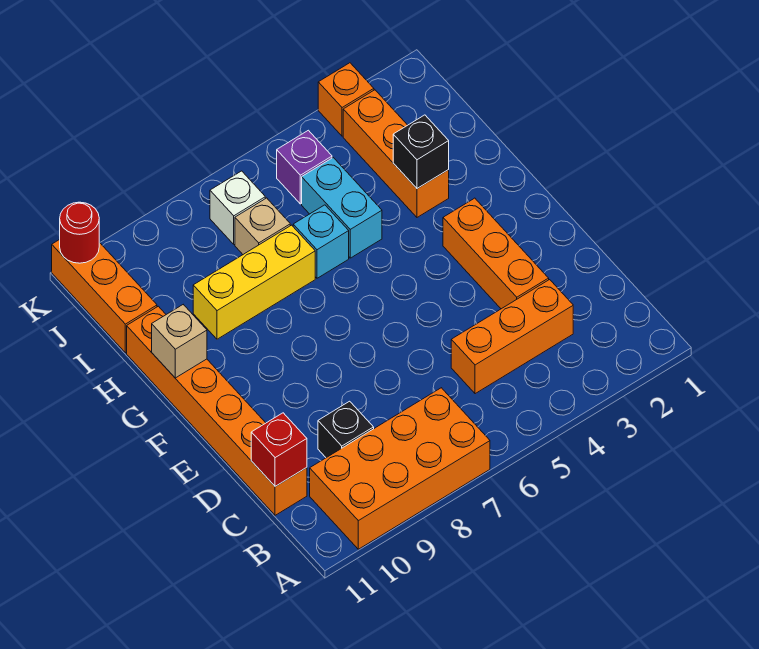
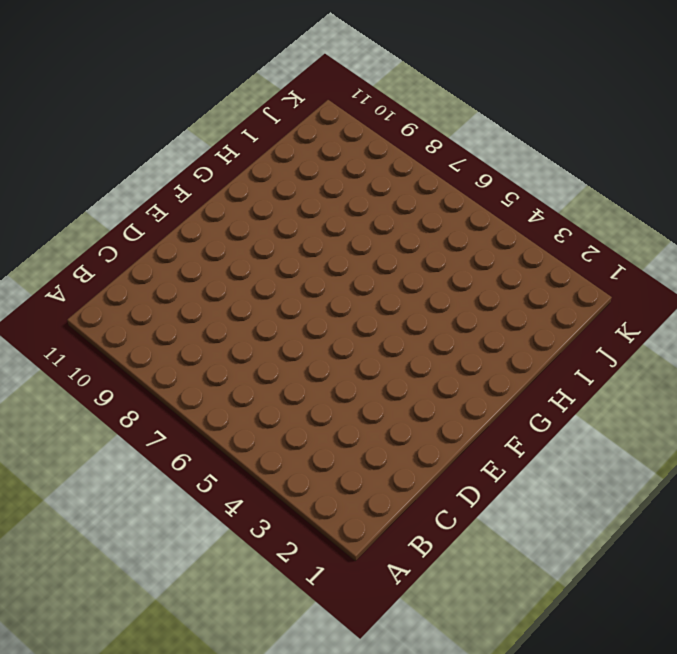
none -> orange 2x4 brick [310,388,490,549]
none -> orange 1x3 brick [451,280,573,394]
none -> black 1x1 brick [318,401,374,458]

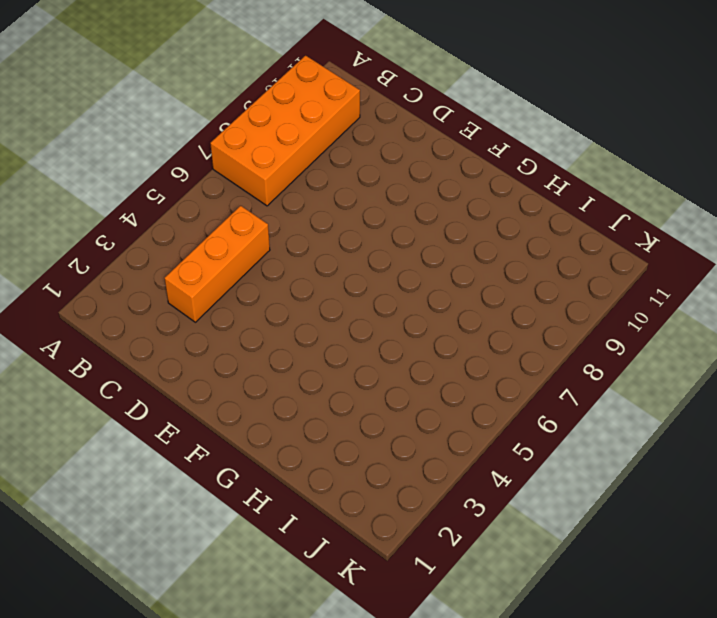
none -> black 1x1 brick [318,401,374,458]
none -> orange 1x6 brick [127,306,307,515]
none -> orange 1x3 brick [443,198,549,309]

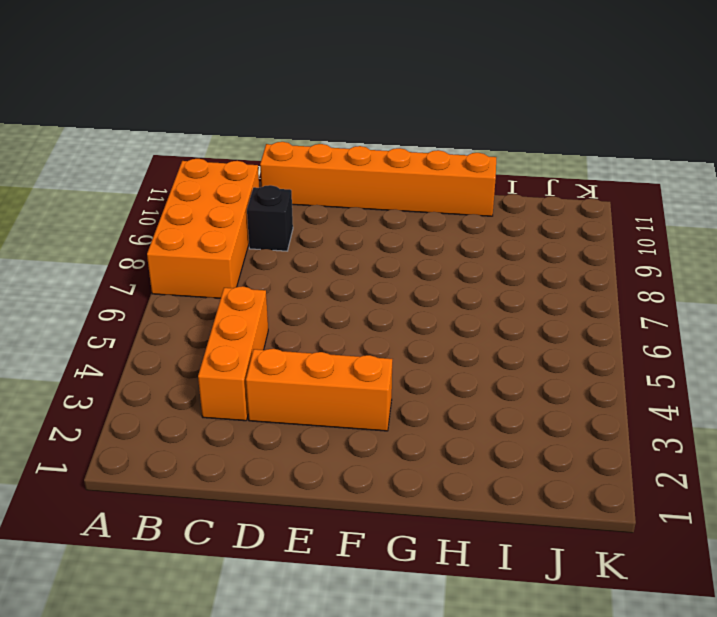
none -> orange 1x3 brick [343,90,449,217]
none -> cyan 1x2 brick [302,158,382,258]
none -> cyan 1x1 brick [293,205,349,278]

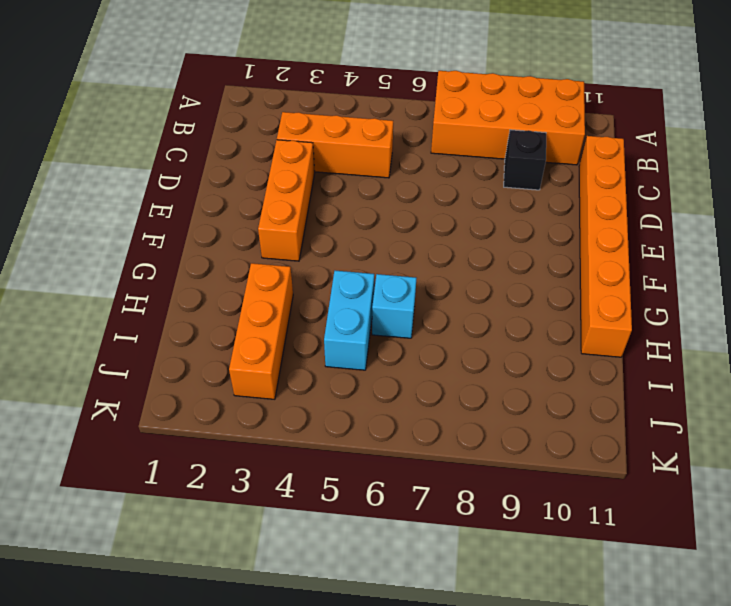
none -> yellow 1x3 brick [193,225,315,339]
none -> tan 1x1 brick [235,198,290,254]
none -> orange 1x3 brick [52,240,157,353]

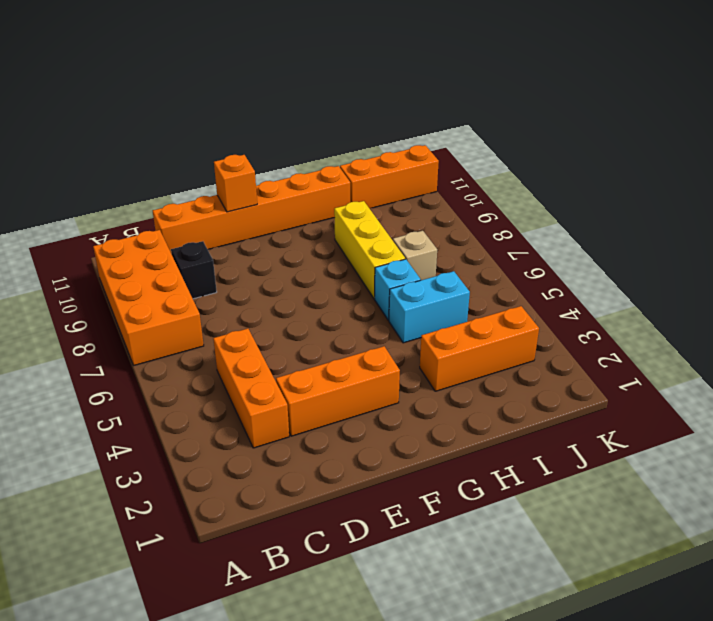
orange 1x1 brick [214,155,257,212] -> orange 1x1 brick moved to [318,63,374,136]
none -> purple 1x1 brick [277,130,332,204]
none -> white 1x1 brick [210,171,265,244]
none -> red 1x1 brick [251,413,307,486]

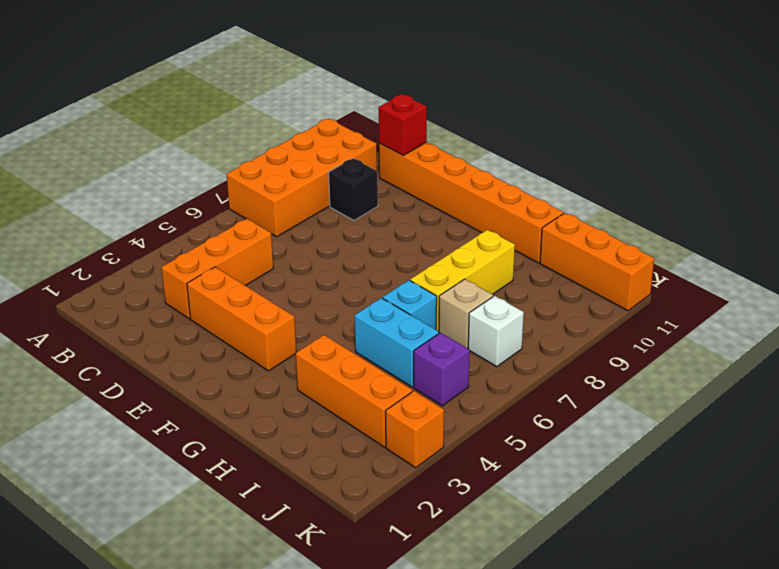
none -> tan 1x1 brick [152,305,207,378]
none -> black 1x1 brick [393,115,449,189]
none -> red 1x1 round brick [60,202,99,263]

